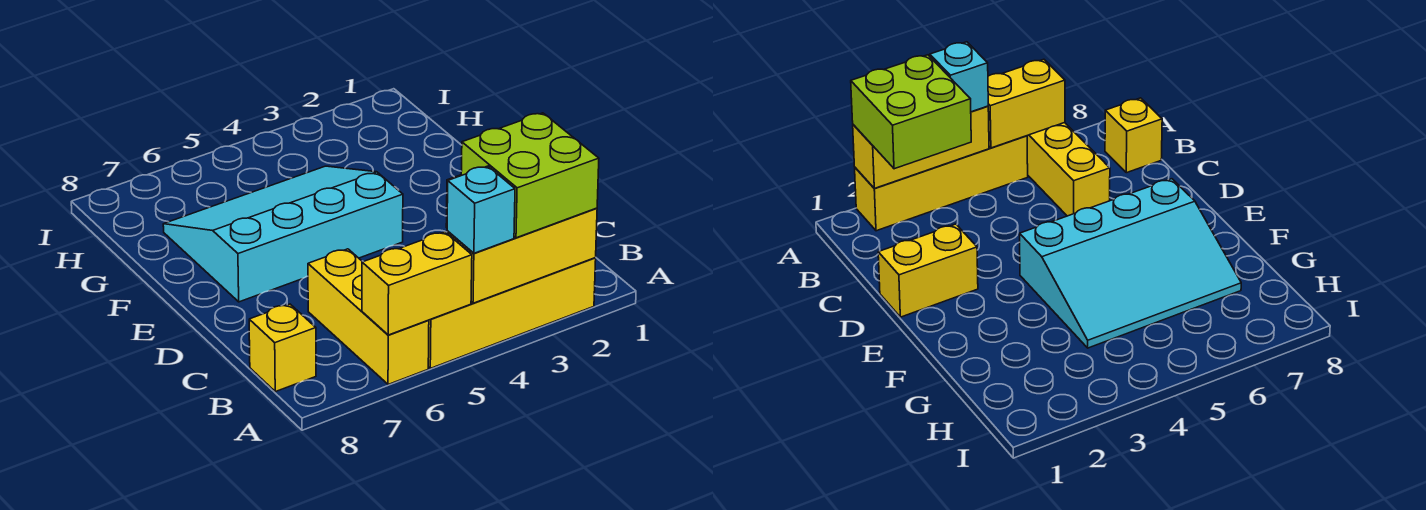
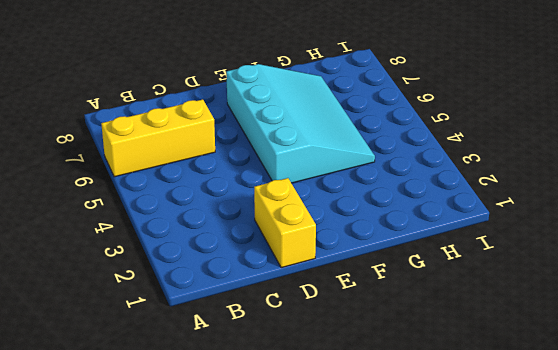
none -> yellow 1x4 brick [428,258,596,368]
none -> yellow 1x1 brick [249,304,316,392]

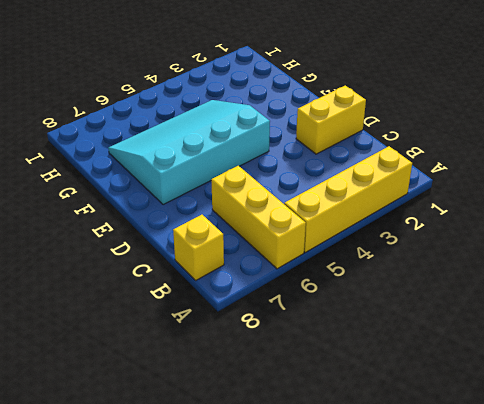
none -> yellow 1x3 brick [447,208,597,303]
none -> yellow 1x2 brick [362,232,472,335]

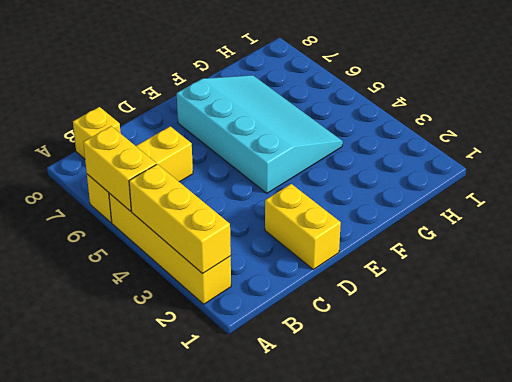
none -> lime 2x2 brick [461,113,599,238]
none -> cyan 1x1 brick [447,166,515,253]

